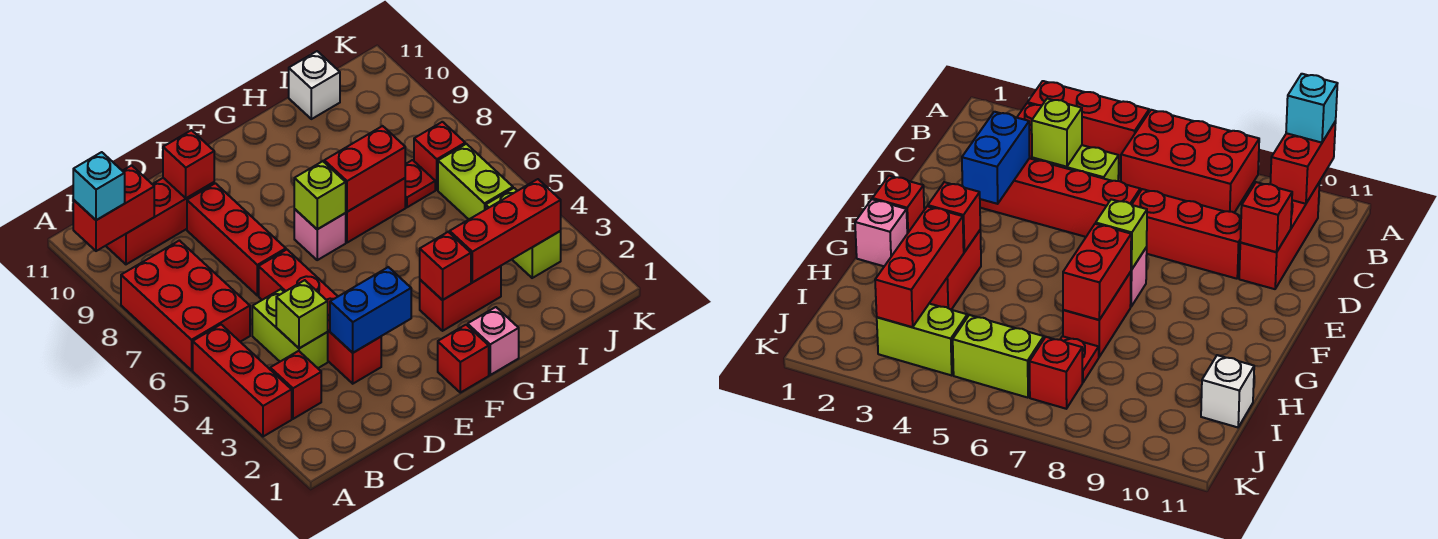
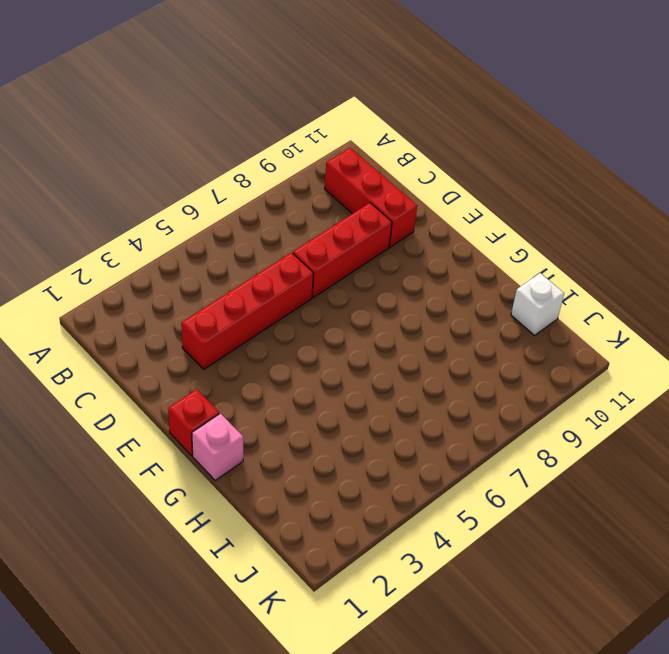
none -> red 1x3 brick [193,325,292,437]
none -> red 2x3 brick [121,241,250,370]
none -> red 1x1 brick [270,351,321,419]

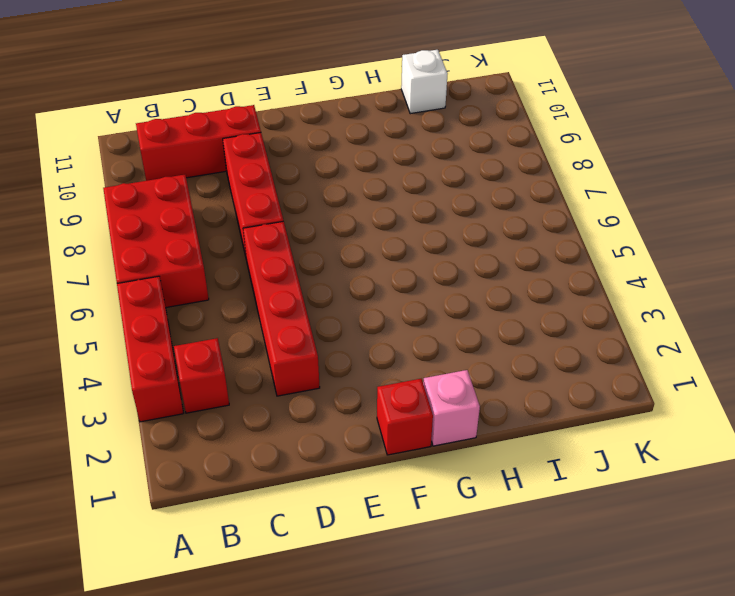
none -> lime 1x2 brick [252,289,328,368]
none -> pink 1x1 brick [294,209,346,260]
none -> red 1x2 brick [420,266,501,331]

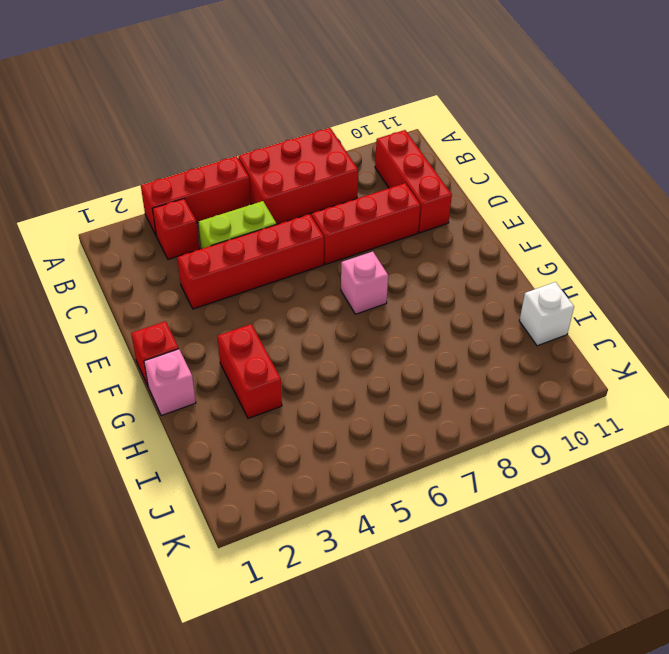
none -> red 1x2 brick [346,178,405,243]
none -> red 1x1 plate [405,160,435,207]
none -> lime 1x2 brick [486,188,561,278]

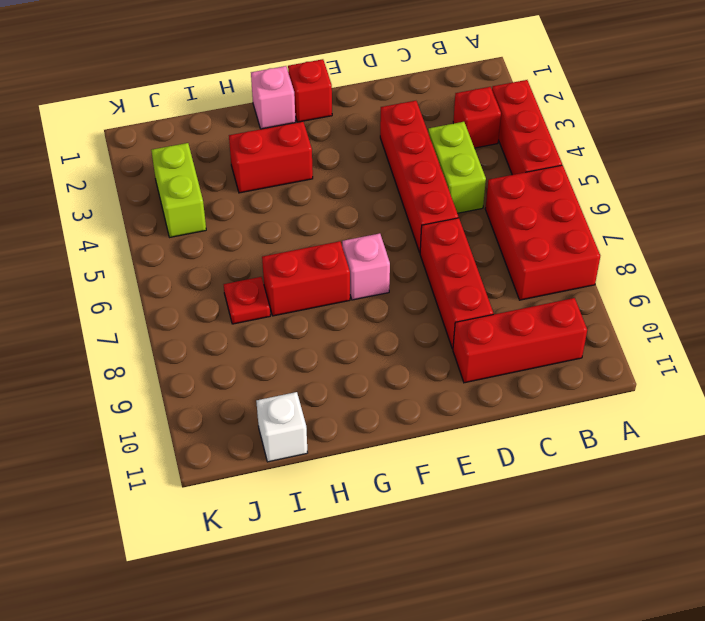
none -> lime 1x2 brick [438,144,513,219]
none -> red 1x1 brick [414,122,465,190]
none -> red 1x2 brick [73,165,154,251]

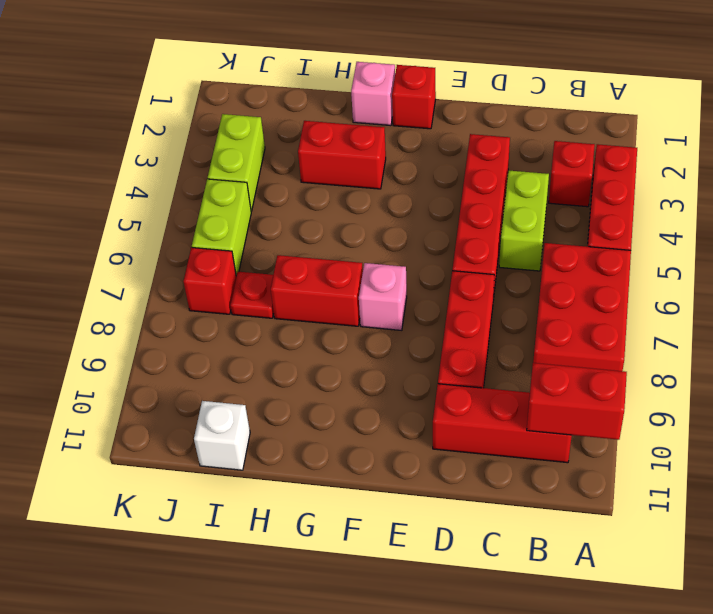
none -> lime 1x1 brick [276,280,328,348]
none -> blue 1x2 brick [330,267,411,353]
none -> red 1x1 brick [163,130,214,198]

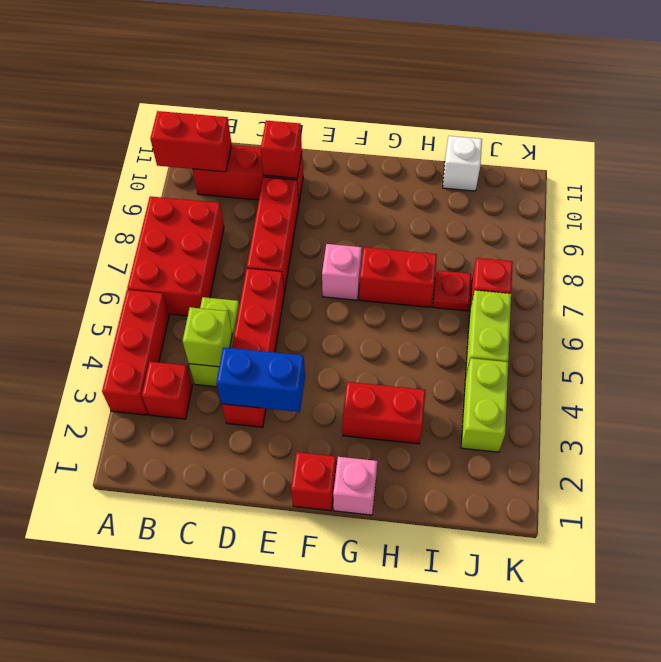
none -> lime 1x1 brick [294,161,346,229]
none -> red 1x1 brick [420,232,471,300]
none -> red 1x2 brick [324,126,405,212]

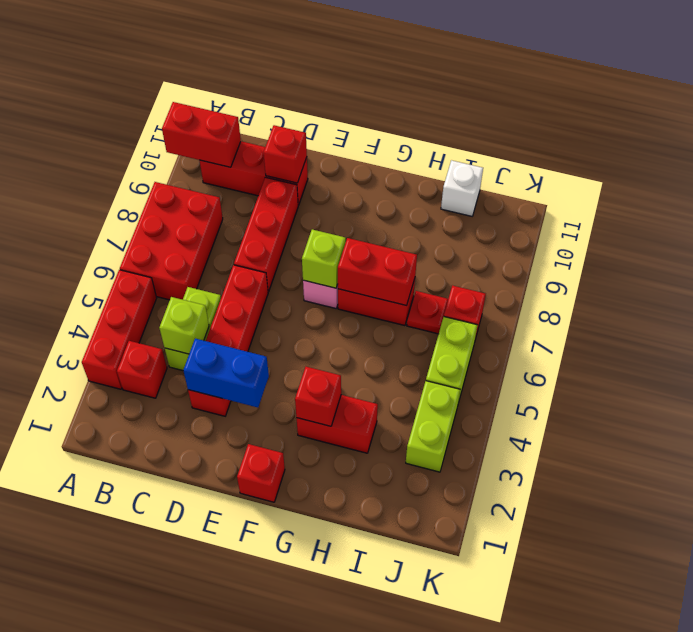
none -> pink 1x1 brick [468,307,519,375]
none -> red 1x3 brick [450,179,561,283]
none -> cyan 1x1 brick [73,152,125,220]

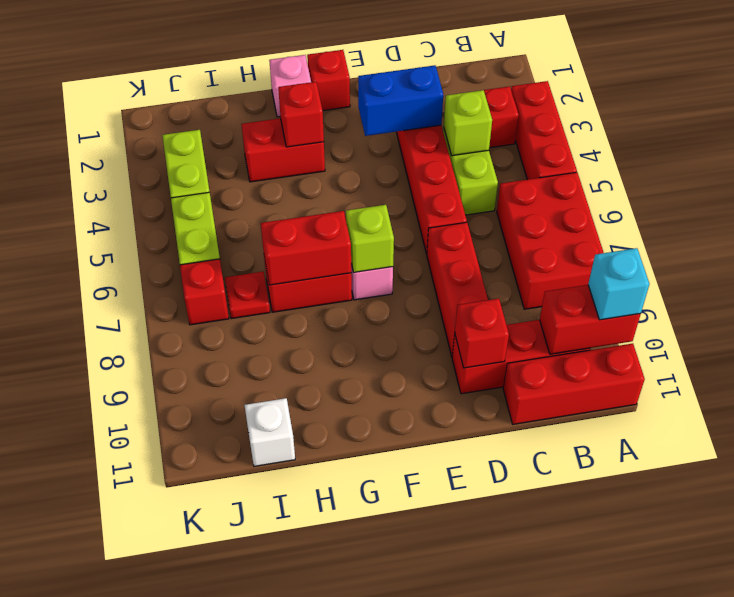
red 1x3 brick [503,343,645,424] -> red 1x3 brick moved to [450,179,561,283]

